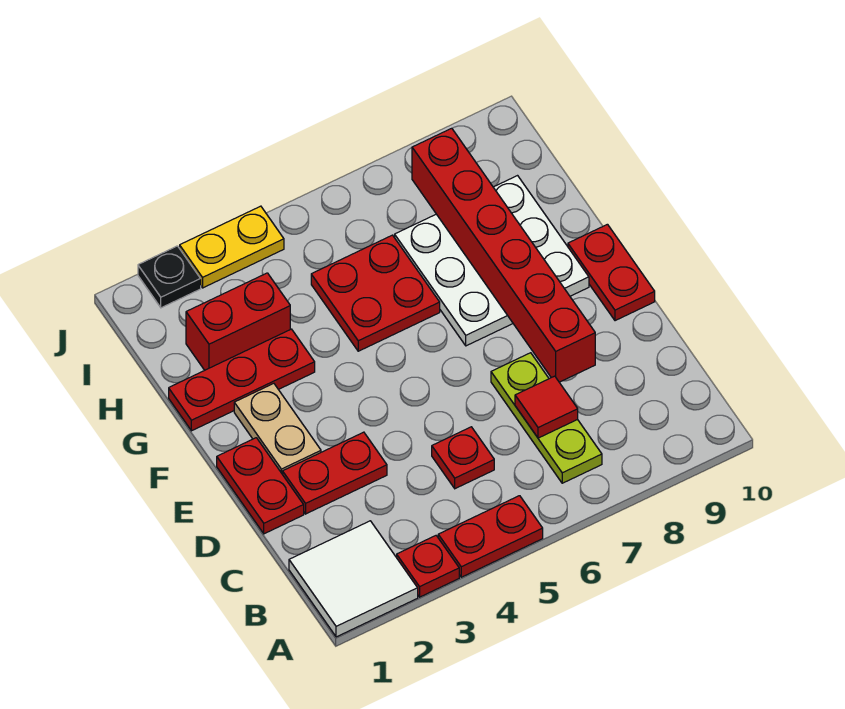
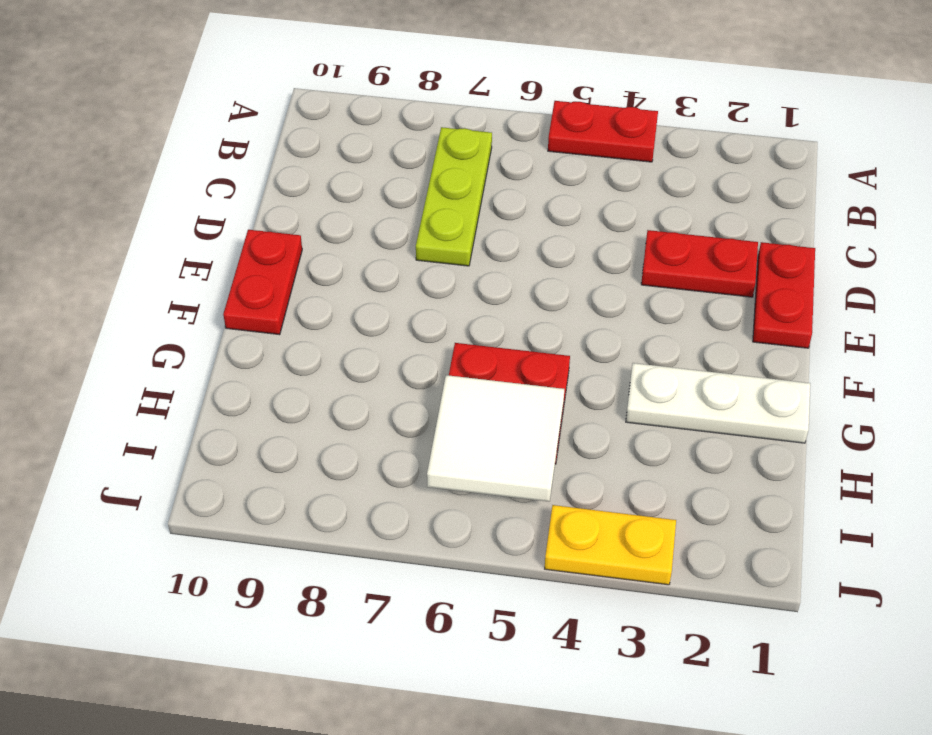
white 1x3 plate [626,363,810,443] -> red 1x3 plate [169,329,315,431]
white 2x2 tile [427,375,564,502] -> white 2x2 tile moved to [289,521,418,637]
none -> red 1x1 plate [397,536,459,597]
none -> red 1x1 plate [432,427,494,489]
none -> tan 1x2 plate [234,383,321,474]

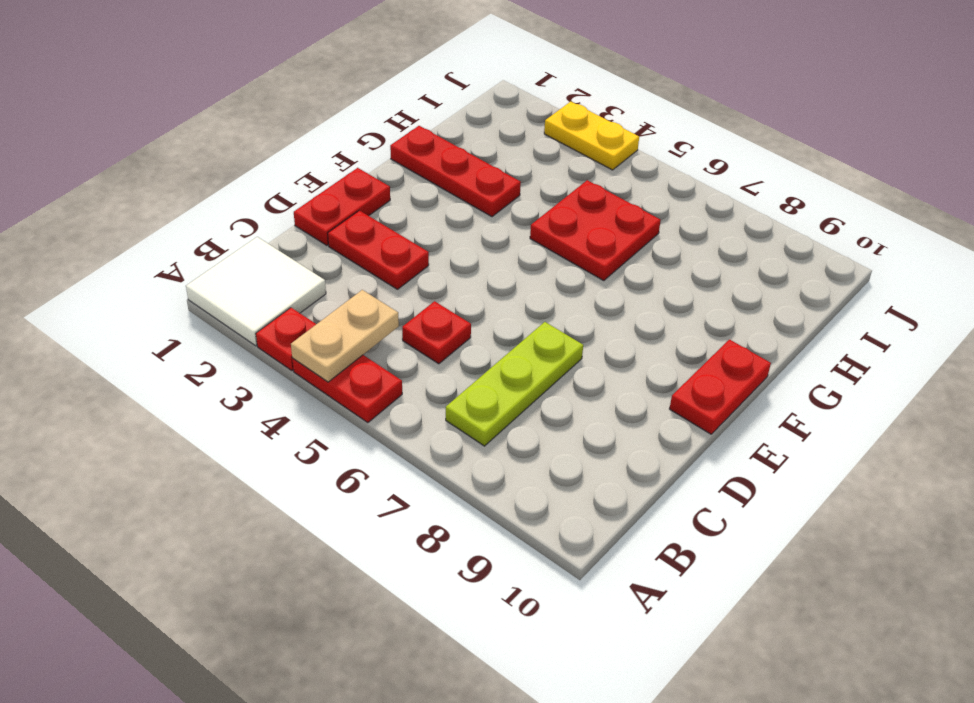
tan 1x2 plate [291,290,399,382] -> tan 1x2 plate moved to [234,383,321,474]
none -> white 3x3 plate [395,176,589,346]
none -> red 1x2 brick [186,273,290,370]
none -> black 1x1 plate [138,246,201,308]

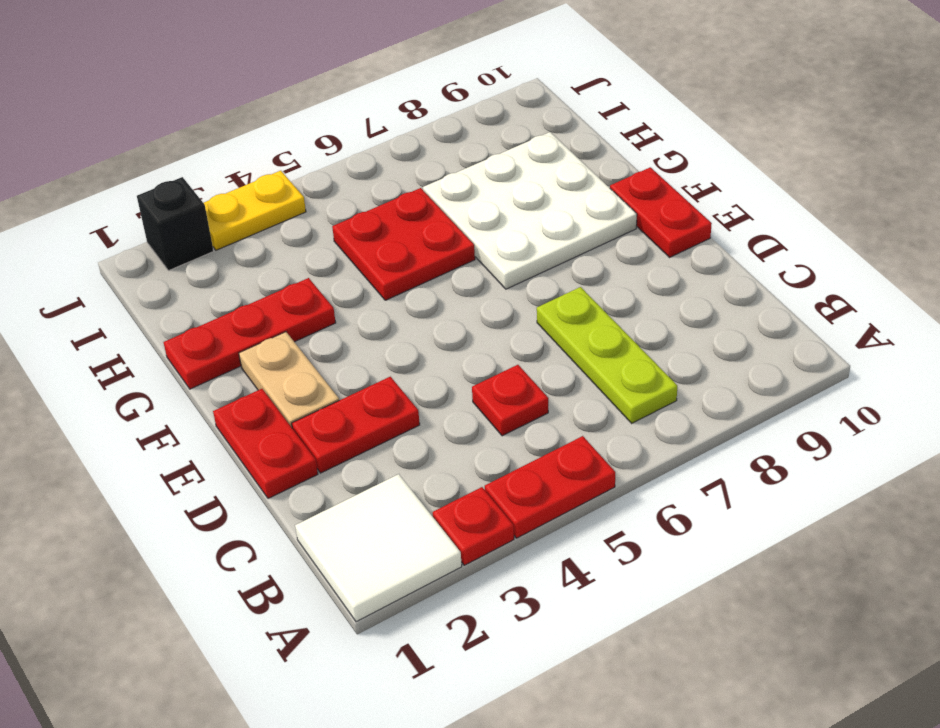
black 1x1 brick [137,177,213,271] -> black 1x1 plate [138,246,201,308]
none -> red 1x2 brick [186,273,290,370]
none -> red 1x1 tile [515,376,578,438]
none -> red 1x6 brick [412,128,595,382]

